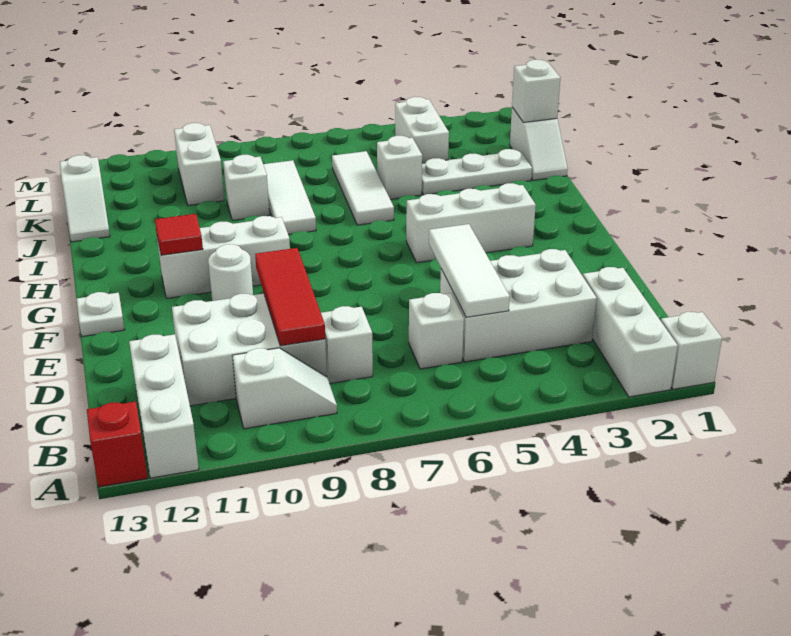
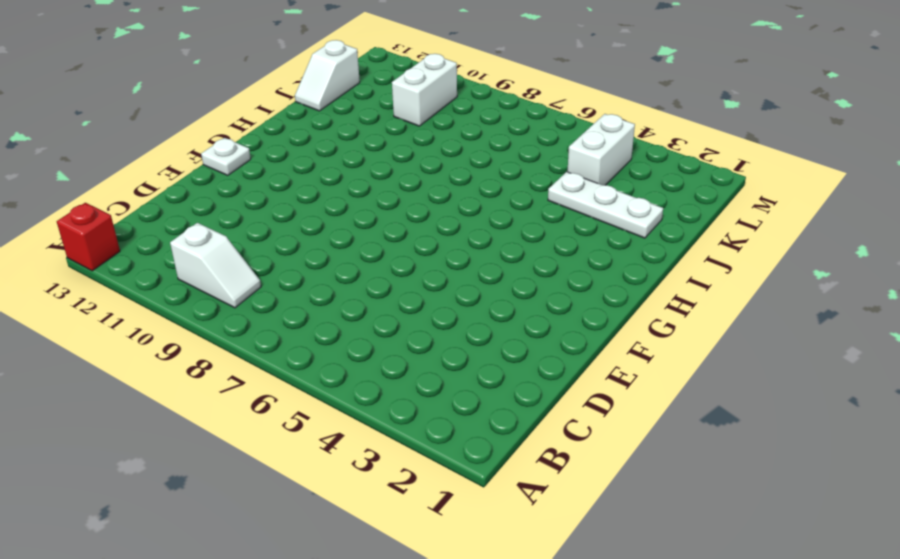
none -> white 1x1 brick [661,312,722,389]
none -> white 1x3 brick [583,267,678,397]
none -> white 1x3 brick [129,334,199,478]

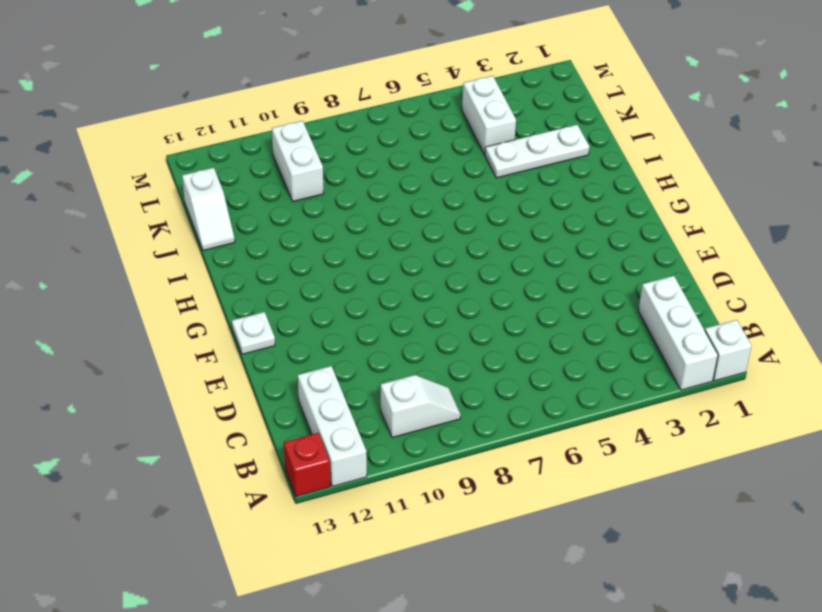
none -> white 2x3 brick [440,249,597,362]
none -> white 1x1 brick [409,293,464,369]
none -> white 1x1 brick [321,306,373,384]

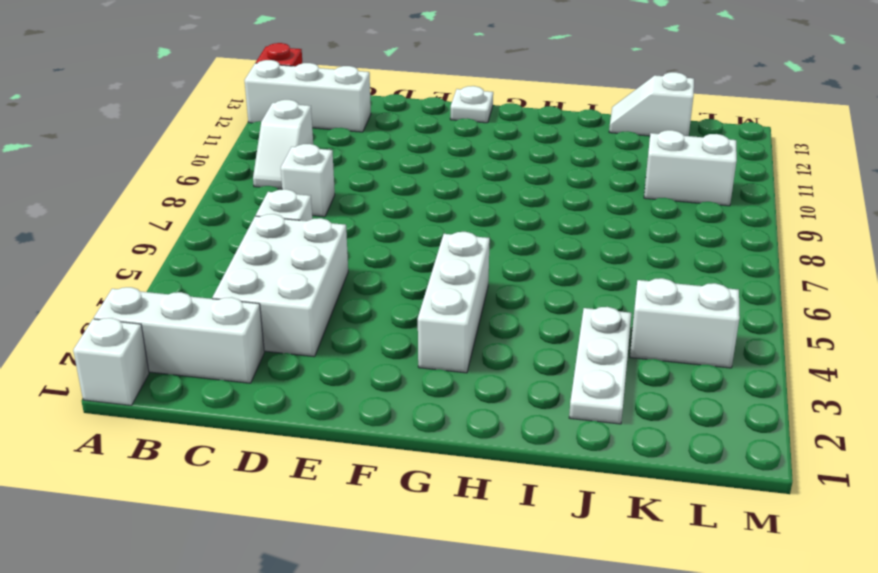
none -> white 2x3 brick [172,294,327,406]
none -> white 1x1 round brick [208,244,253,301]
none -> white 1x3 brick [157,216,290,298]

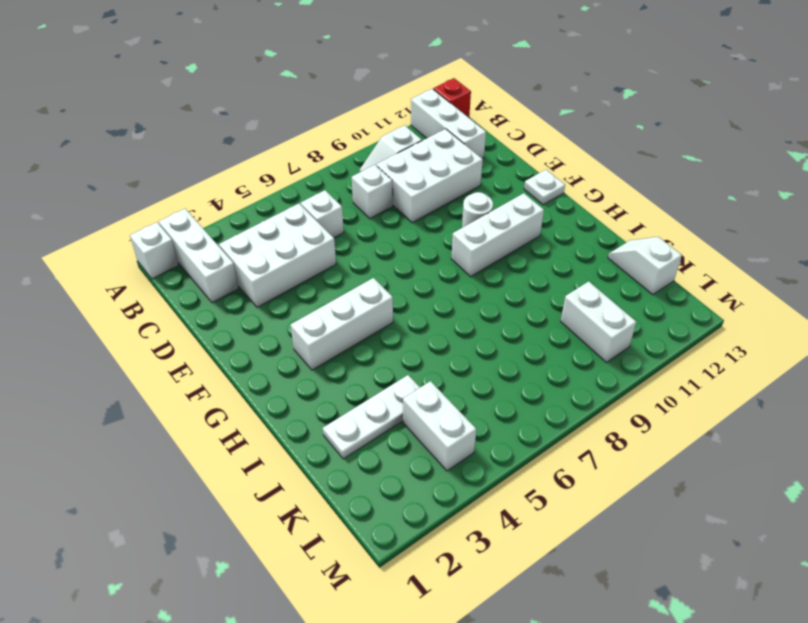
none -> white 1x3 tile [332,151,394,225]
none -> white 1x3 tile [263,160,316,235]
none -> white 1x2 slope [510,107,568,180]

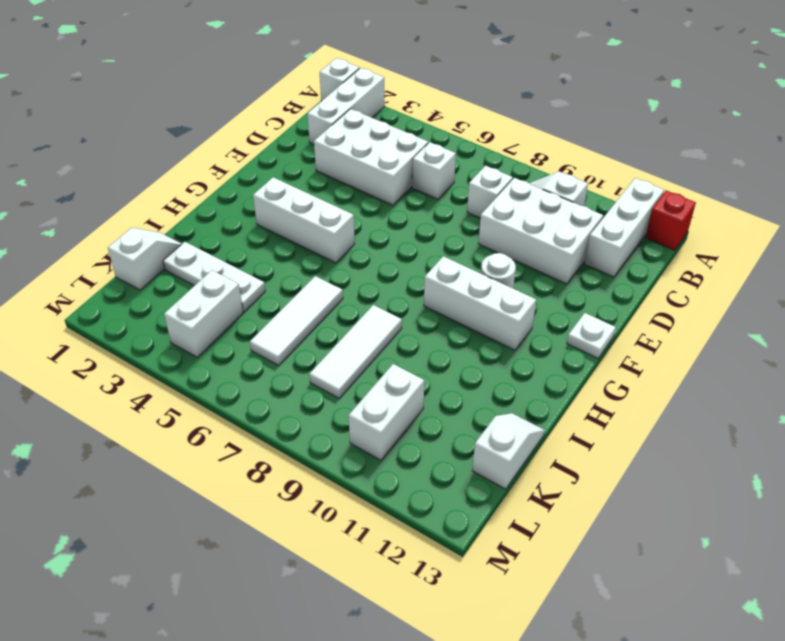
none -> white 1x1 brick [377,136,422,199]
none -> white 1x1 brick [223,155,269,220]
none -> white 1x3 tile [429,224,510,317]

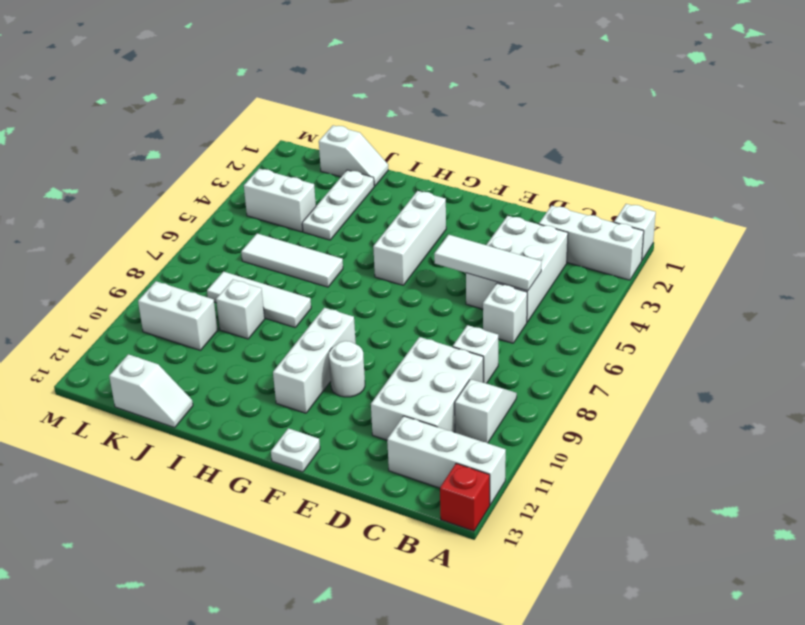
none -> white 1x1 brick [377,136,422,199]
none -> red 1x3 tile [255,248,325,346]
none -> red 1x1 tile [155,214,203,255]

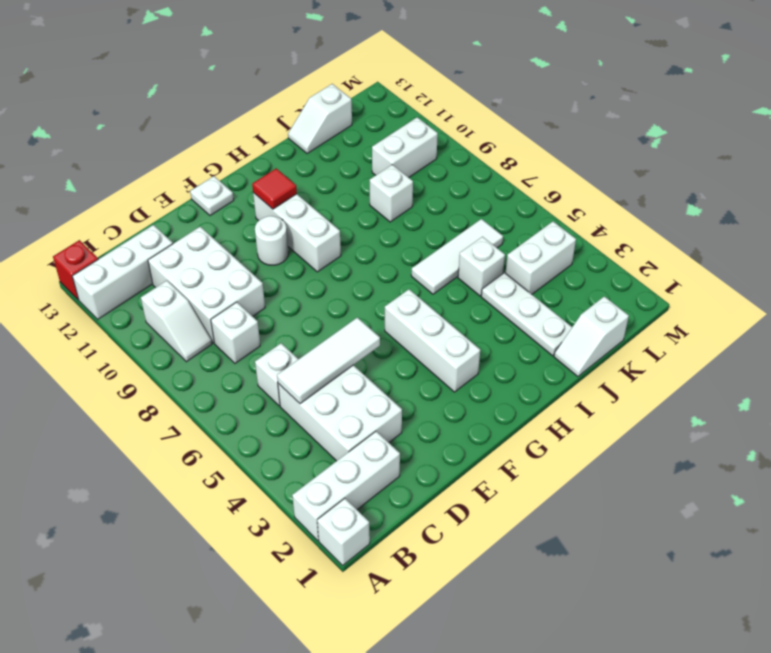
none -> white 1x3 tile [263,160,316,235]
none -> red 1x3 tile [255,248,325,346]
none -> white 1x1 brick [512,60,560,123]

